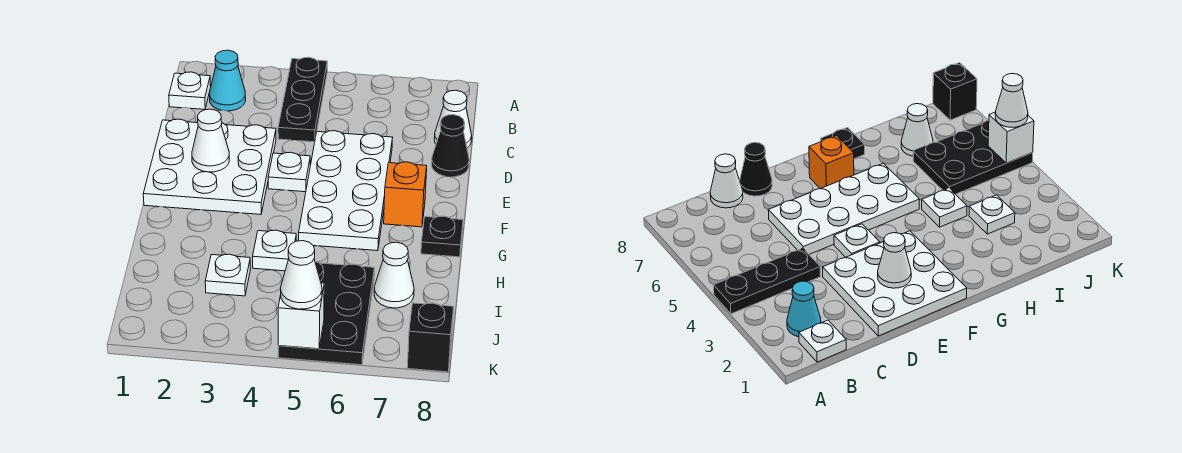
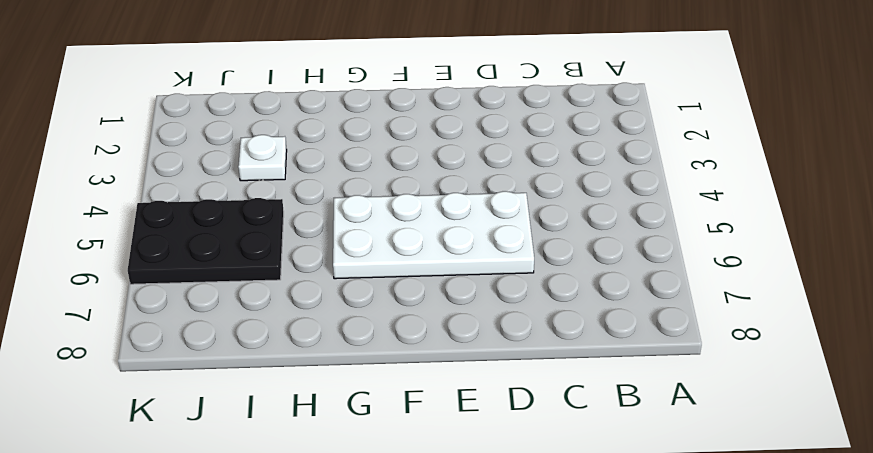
none -> black 1x3 plate [278,57,327,142]
none -> white 1x1 plate [169,72,211,109]
none -> cyan 1x1 cone [210,50,246,111]

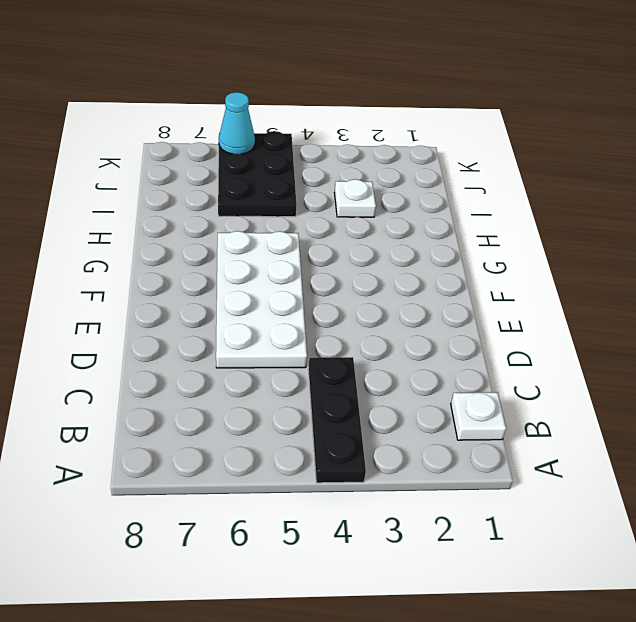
cyan 1x1 cone [219,92,255,154] -> cyan 1x1 cone moved to [210,50,246,111]
none -> white 1x1 cone [434,90,472,148]
none -> white 3x3 plate [143,119,276,214]
none -> black 1x1 cone [432,115,469,177]

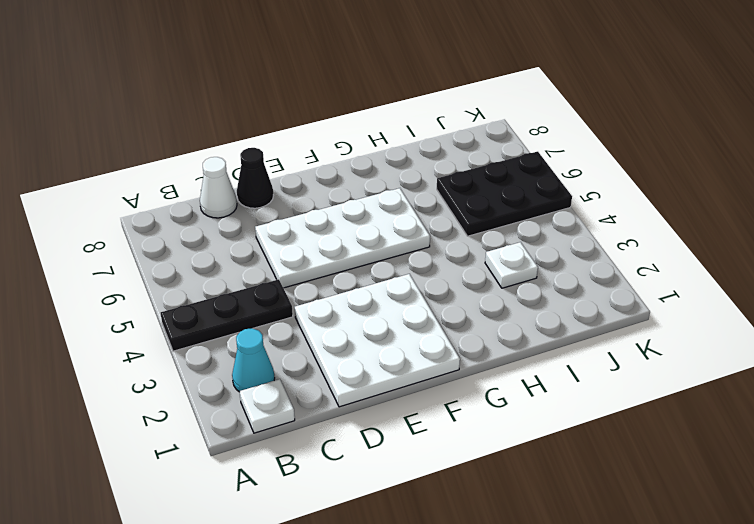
none -> white 1x1 plate [268,152,310,192]
none -> orange 1x1 brick [384,162,427,227]
none -> black 1x1 plate [421,216,463,257]

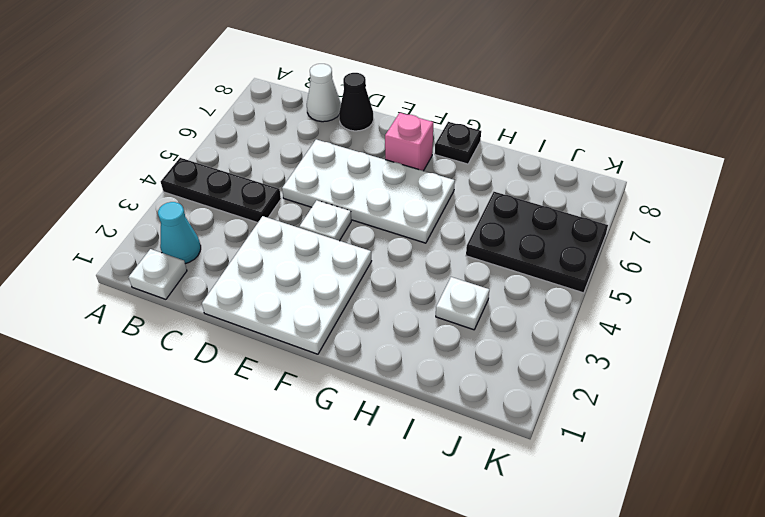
pink 1x1 brick [385,113,433,171] -> orange 1x1 brick [384,162,427,227]
none -> white 1x1 plate [253,230,296,271]
none -> white 1x1 cone [374,242,414,308]
none -> black 1x1 brick [407,303,454,372]

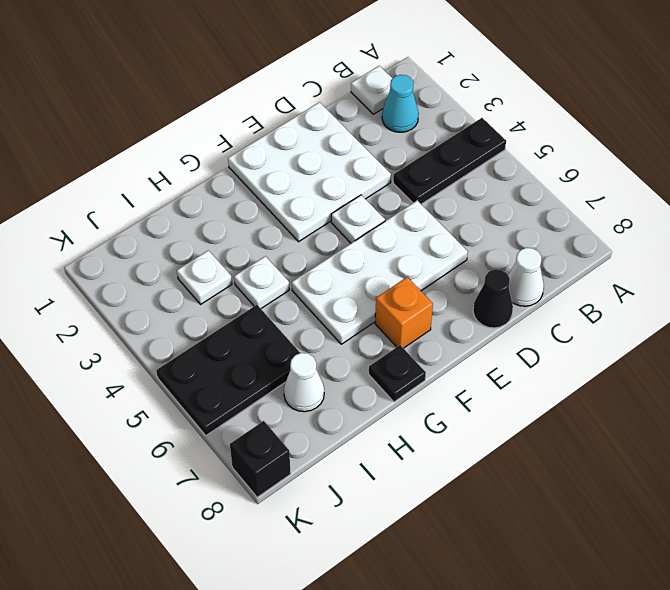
none -> white 1x1 cone [192,109,229,172]
none -> white 1x1 brick [278,283,324,349]
none -> white 1x1 cone [281,241,322,309]

